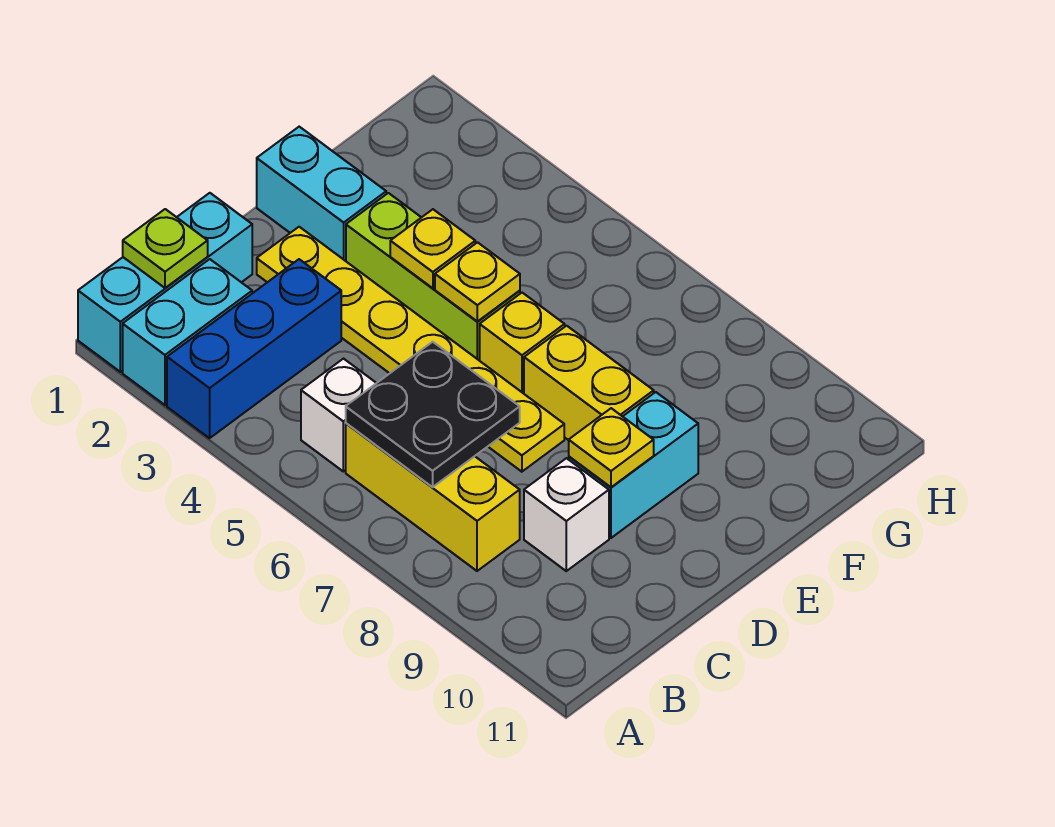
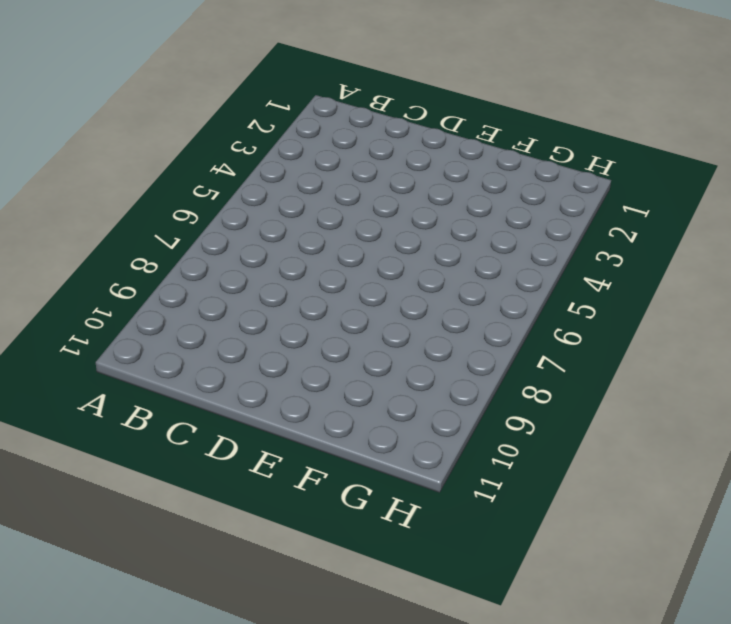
none -> cyan 1x3 brick [78,193,252,372]
none -> cyan 1x2 brick [123,259,252,405]
none -> blue 1x3 brick [167,259,341,438]

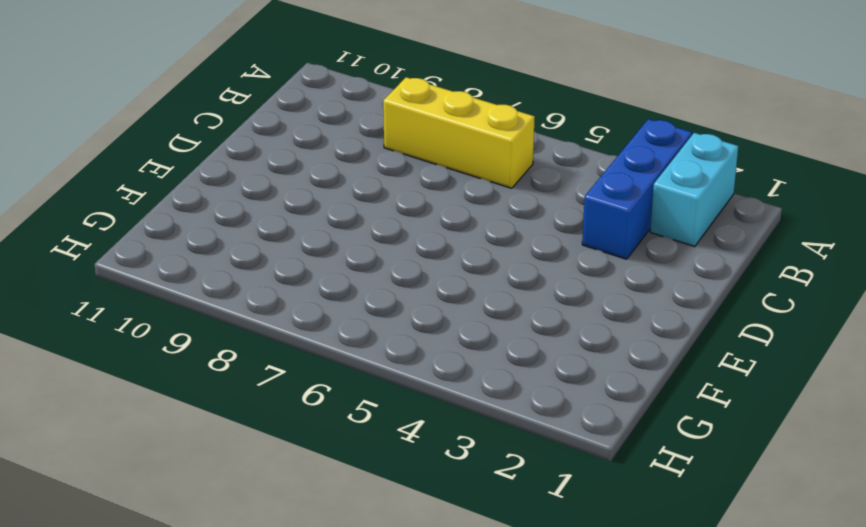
none -> cyan 1x3 brick [78,193,252,372]
none -> white 1x1 brick [301,359,376,471]
none -> white 1x1 brick [524,458,609,571]

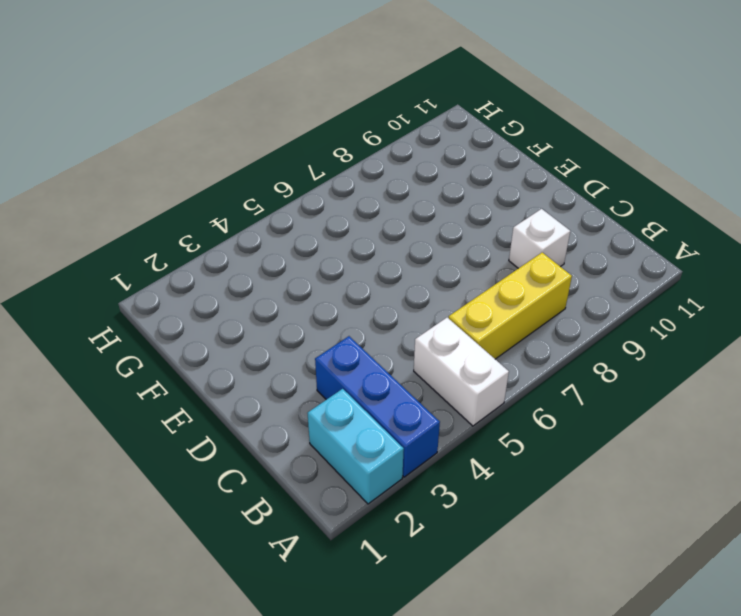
white 1x2 brick [414,318,509,426] -> white 1x1 brick [301,359,376,471]
none -> cyan 1x3 brick [78,193,252,372]
none -> yellow 1x6 plate [257,227,564,472]
none -> cyan 1x2 brick [569,392,698,538]

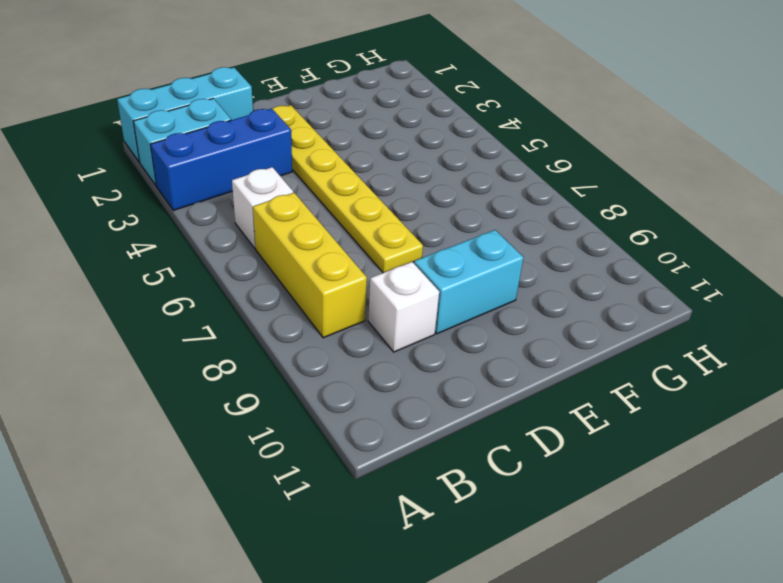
none -> cyan 1x2 brick [257,127,386,261]
none -> lime 1x3 brick [346,193,520,361]
none -> yellow 1x1 brick [480,293,565,394]

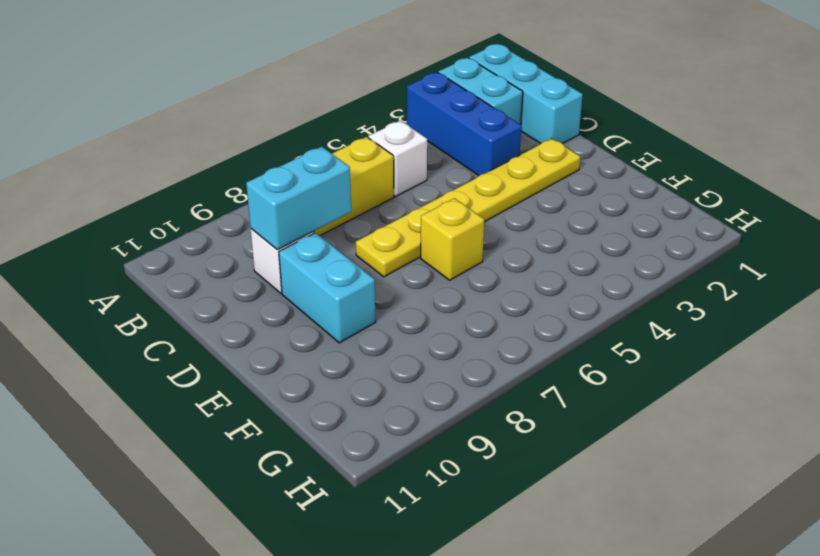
cyan 1x2 brick [246,147,351,250] -> cyan 1x2 brick moved to [257,127,386,261]
none -> lime 1x3 brick [346,193,520,361]
none -> yellow 1x2 brick [524,326,654,440]
none -> lime 1x1 plate [123,209,208,288]

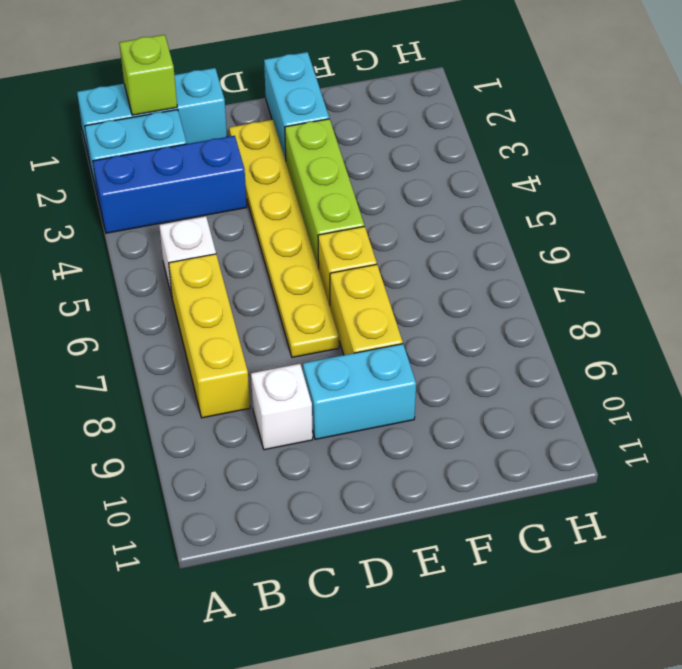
lime 1x1 brick [119,35,177,115] -> lime 1x1 plate [123,209,208,288]
none -> black 2x2 plate [346,342,520,487]
none -> yellow 1x1 plate [569,408,654,487]
none -> yellow 1x1 plate [390,209,475,288]

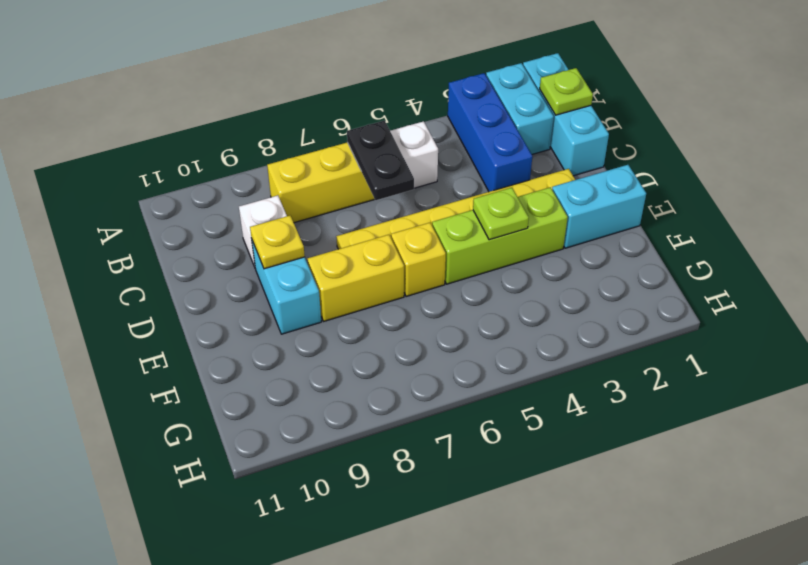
black 1x2 plate [347,121,414,200] -> black 2x2 plate [346,342,520,487]
lime 1x1 plate [473,188,529,240] -> yellow 1x1 plate [390,209,475,288]
none -> yellow 1x1 plate [435,242,520,321]

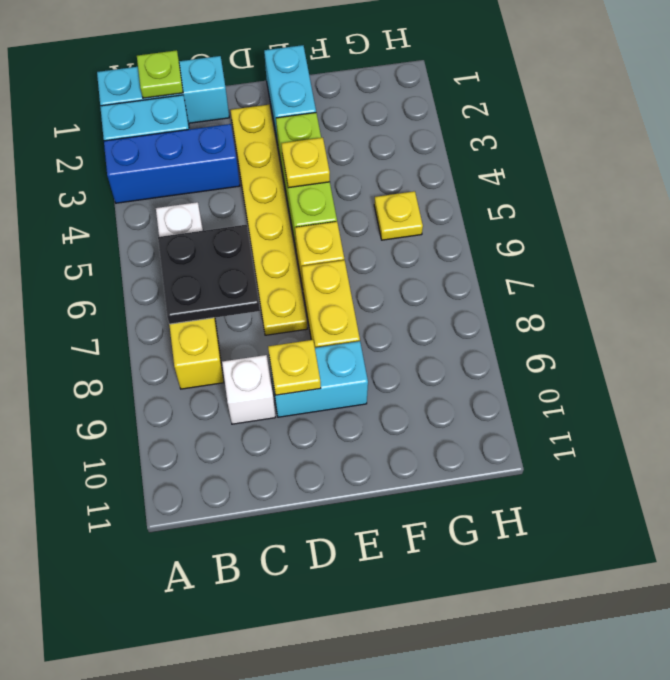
yellow 1x1 plate [374,191,423,240] -> yellow 1x1 plate moved to [435,242,520,321]

